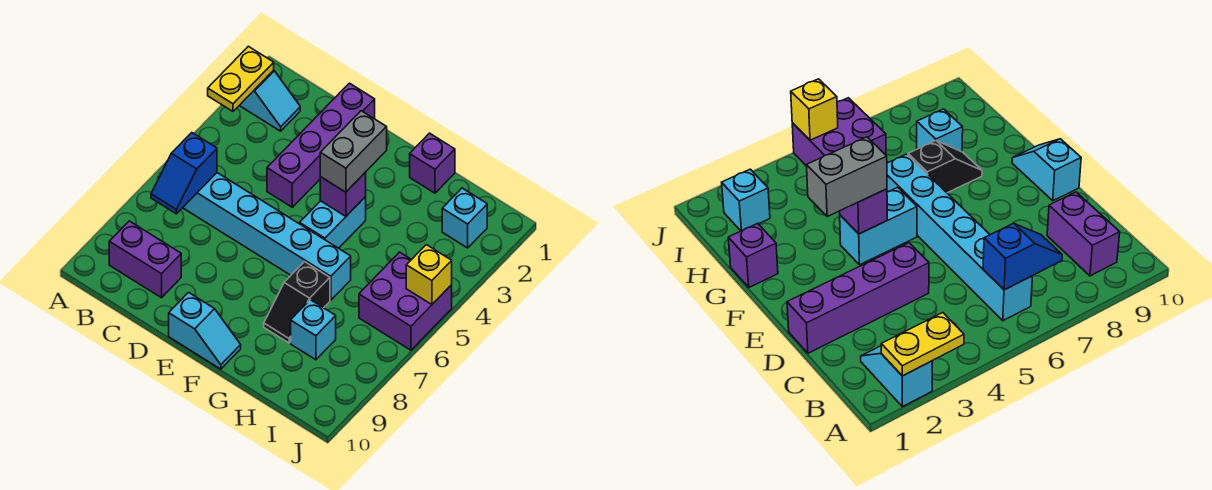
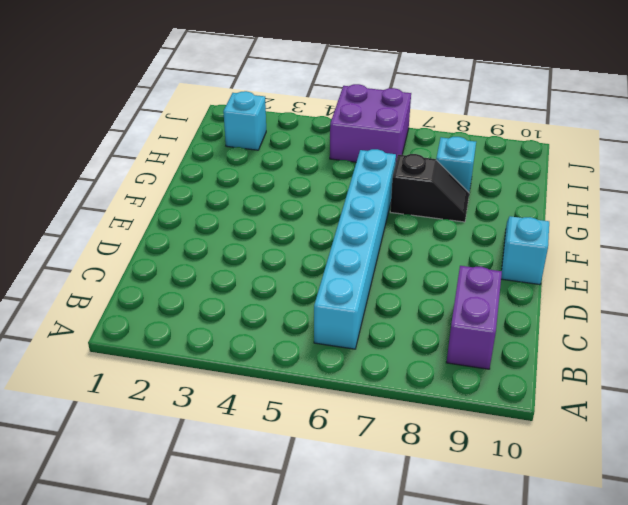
none -> cyan 1x2 slope [239,70,300,131]
none -> purple 1x4 brick [267,83,375,207]
none -> cyan 1x2 brick [300,197,366,248]

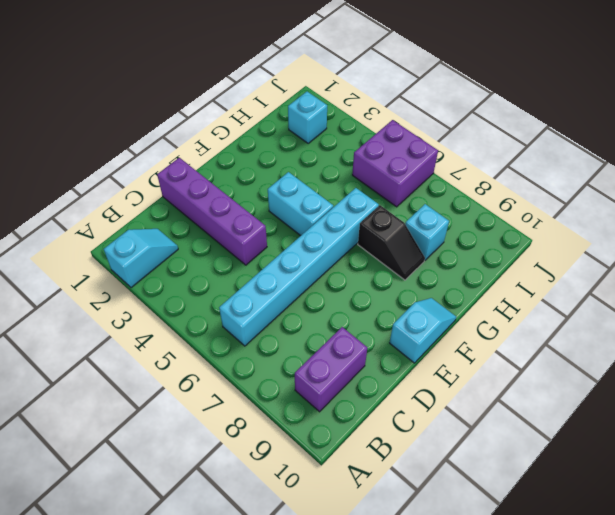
none -> purple 1x1 brick [410,133,455,193]
none -> yellow 1x2 plate [208,46,274,111]
none -> blue 1x2 slope [151,133,217,214]

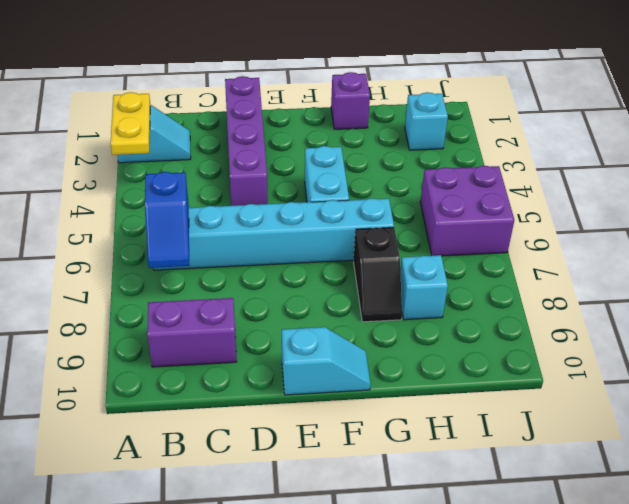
none -> purple 1x1 brick [320,172,366,216]
none -> yellow 1x1 brick [406,245,452,305]
none -> grey 1x2 brick [320,111,387,192]

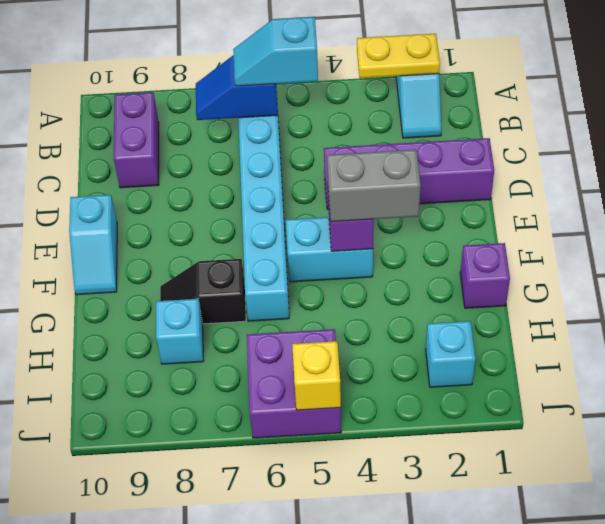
cyan 1x2 slope [233,17,318,86] -> none

